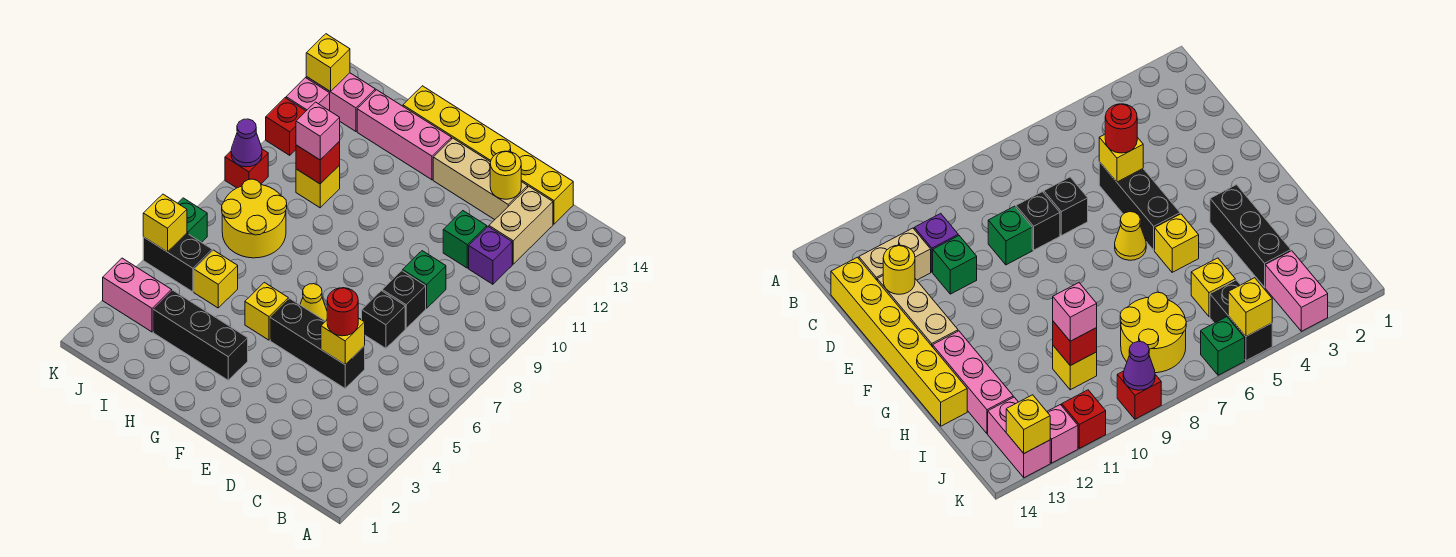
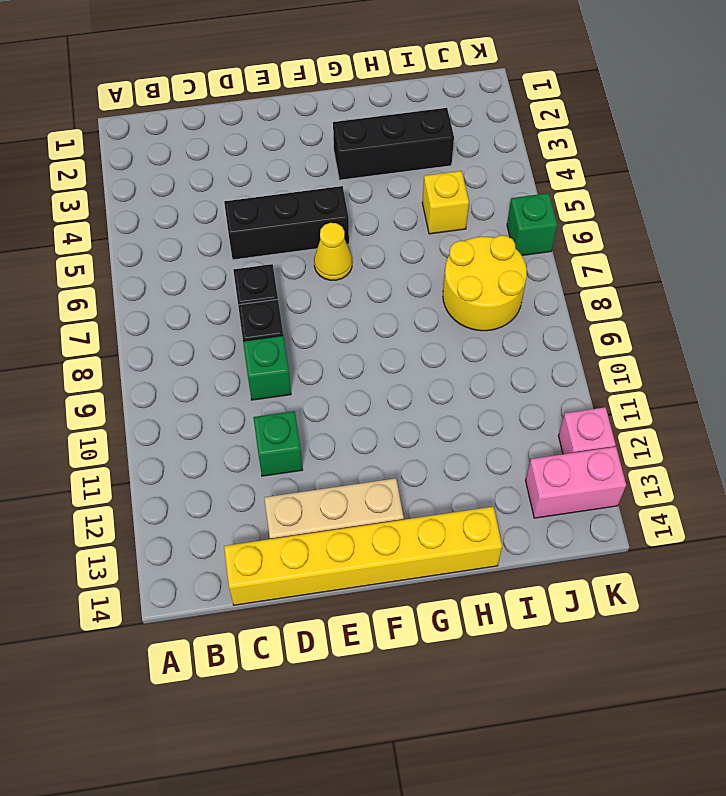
none -> purple 1x1 brick [469,227,512,284]
none -> tan 1x2 brick [489,187,553,264]
none -> yellow 1x1 brick [245,282,288,340]
none -> pink 1x3 brick [357,90,452,180]

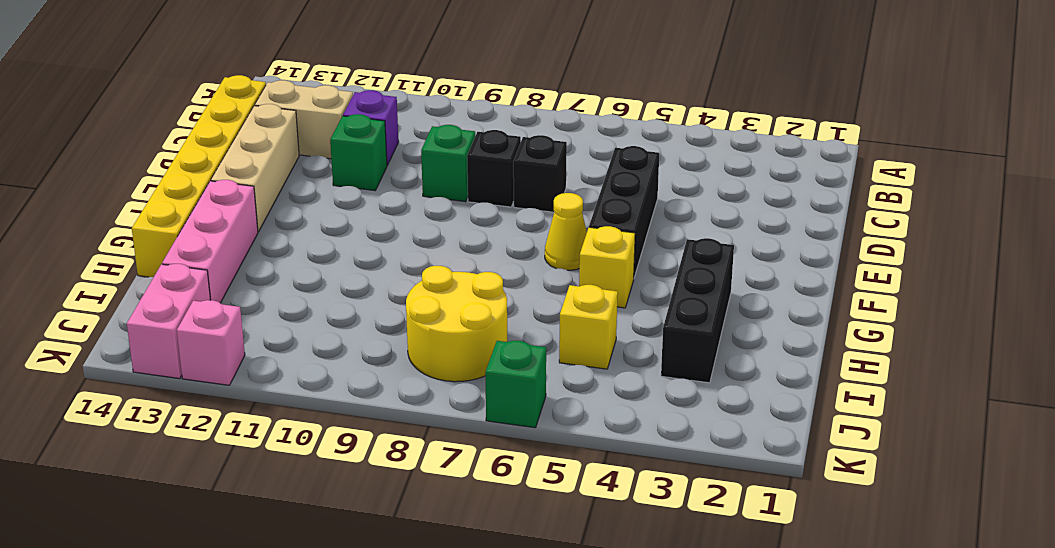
none -> yellow 1x1 brick [296,165,340,208]
none -> pink 1x2 brick [103,258,172,332]
none -> black 1x2 brick [143,233,212,292]
none -> red 1x1 brick [225,149,268,188]

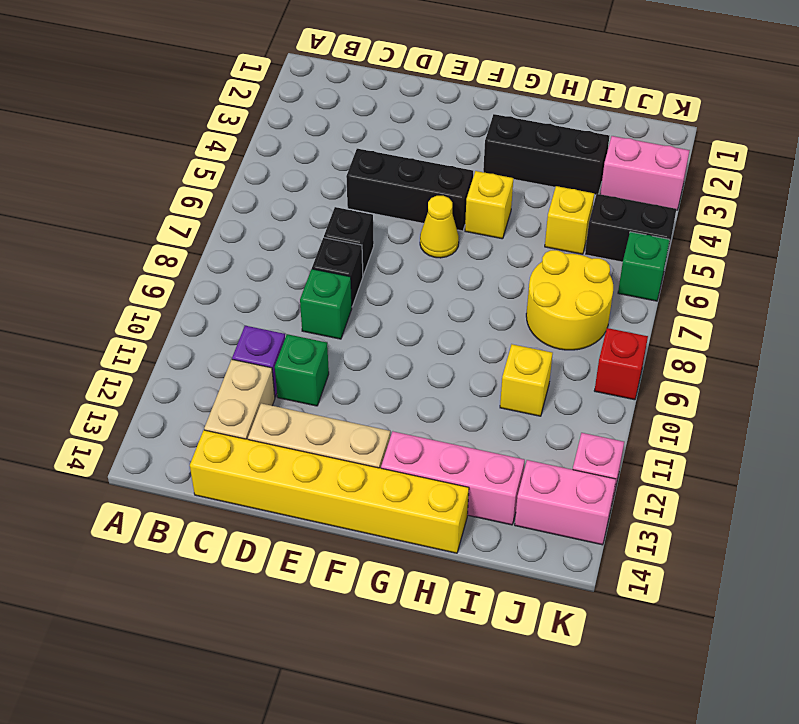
none -> red 1x1 brick [266,98,306,155]
none -> yellow 1x1 brick [321,318,365,364]
none -> yellow 1x1 round brick [490,151,521,199]
none -> red 1x1 brick [296,141,340,184]

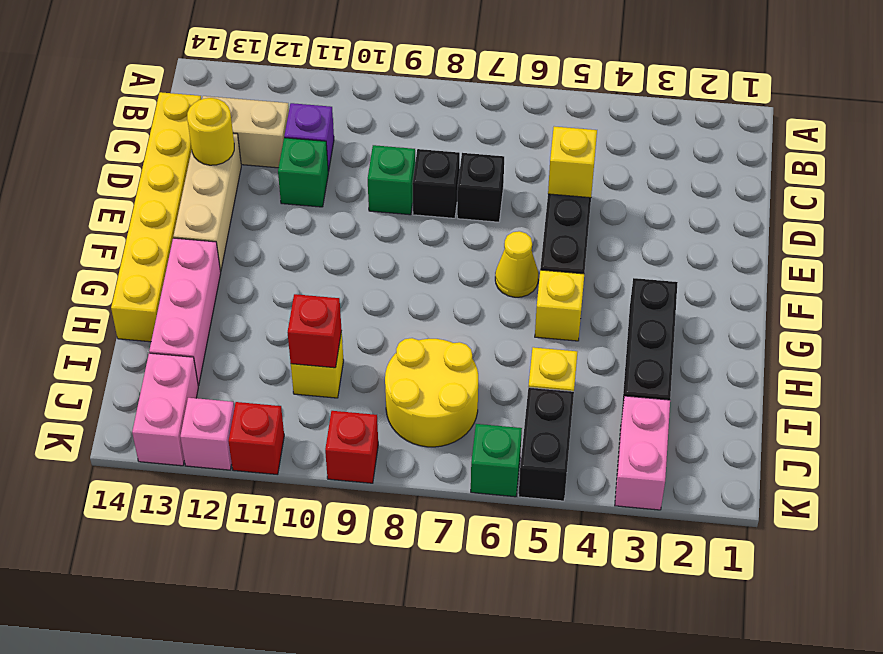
none -> yellow 1x1 brick [143,194,187,252]
none -> purple 1x1 cone [231,119,262,167]
none -> yellow 1x1 brick [306,34,350,92]
none -> red 1x1 round brick [327,288,358,336]

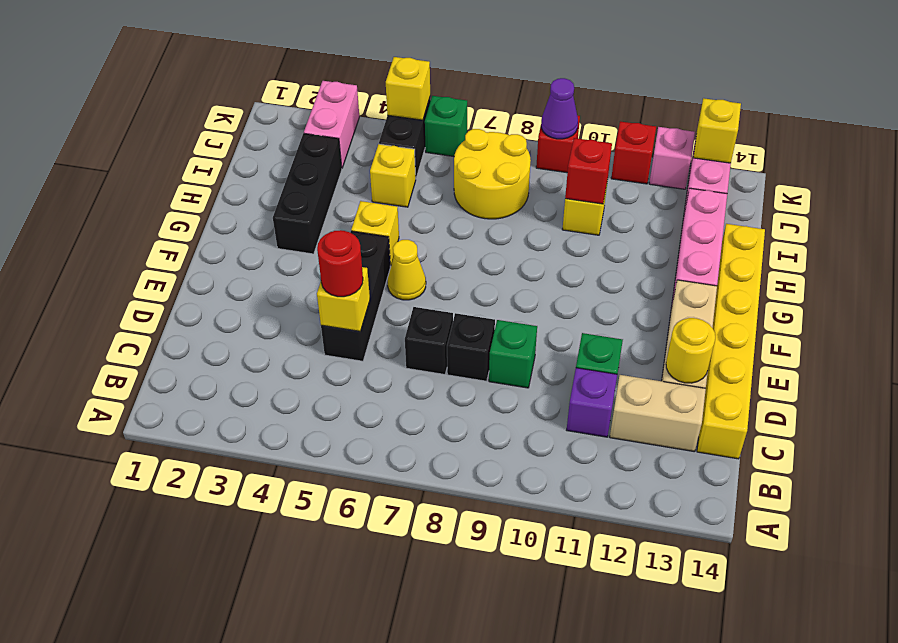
none -> pink 1x1 brick [296,102,340,160]

